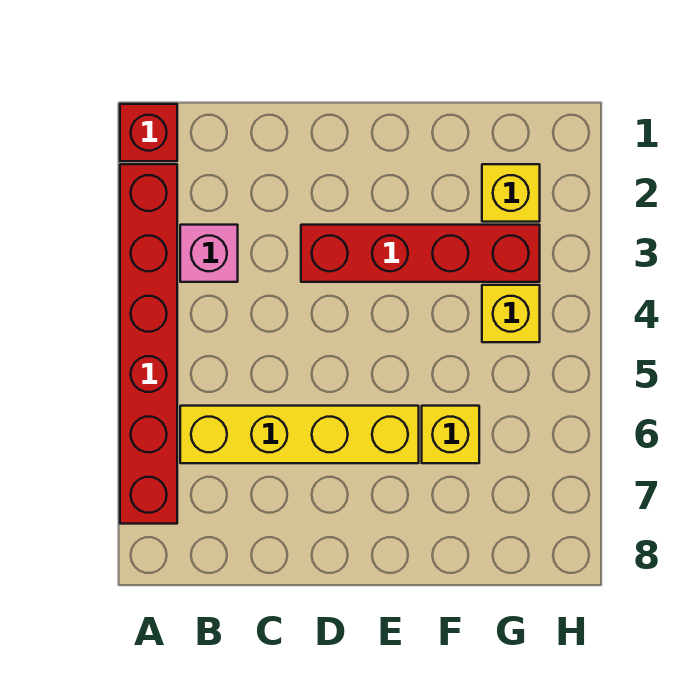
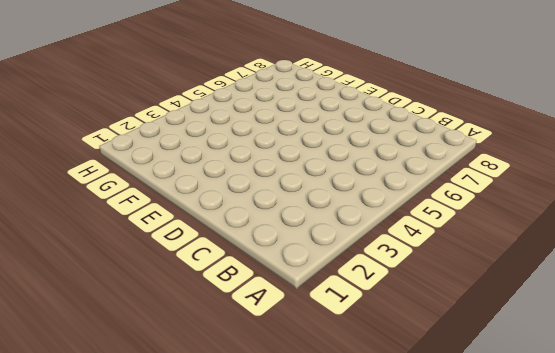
none -> red 1x1 brick [120,104,177,161]
none -> red 1x6 brick [120,164,177,524]

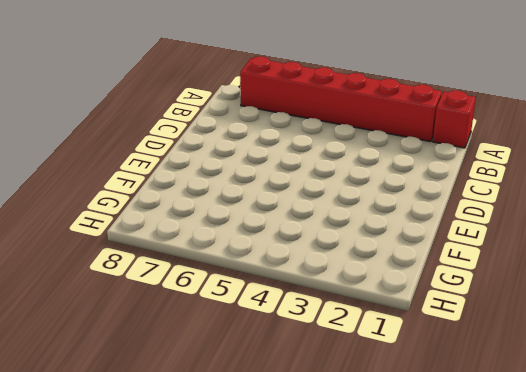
none -> pink 1x1 brick [180,225,238,282]
none -> yellow 1x4 brick [180,406,419,463]

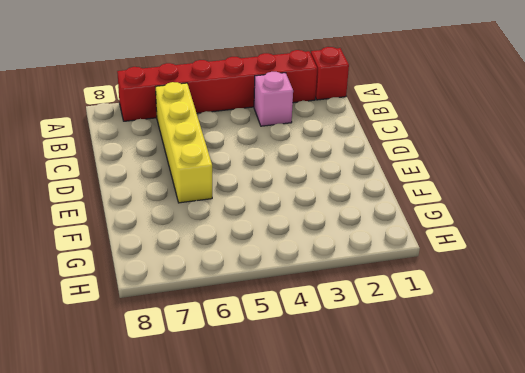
none -> red 1x4 brick [301,225,540,282]
none -> yellow 1x1 brick [422,406,479,463]

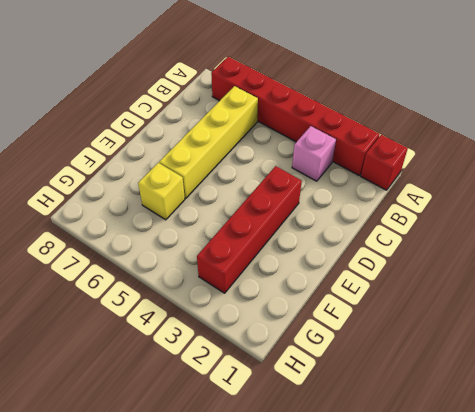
none -> yellow 1x1 brick [482,164,540,222]
none -> yellow 1x1 brick [482,285,540,342]

